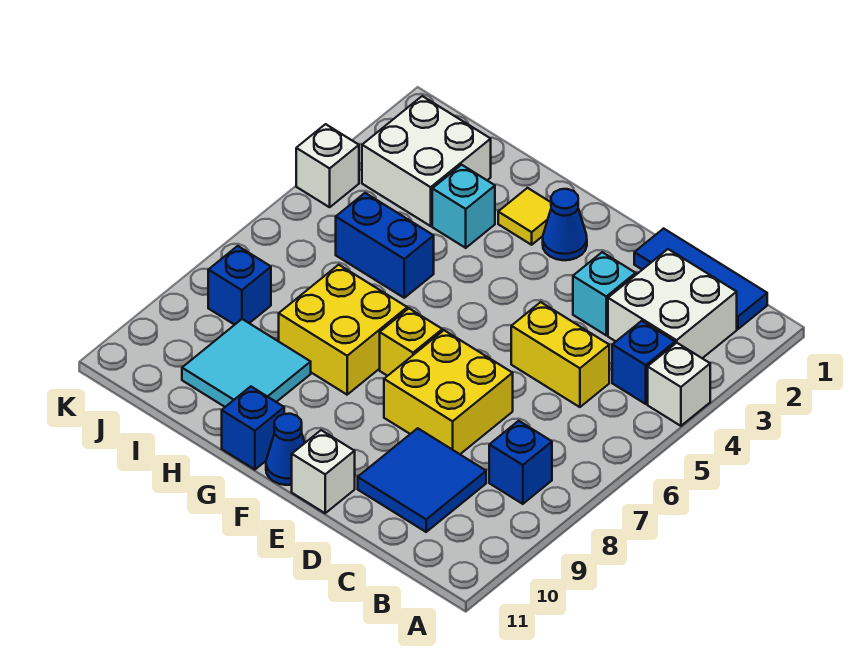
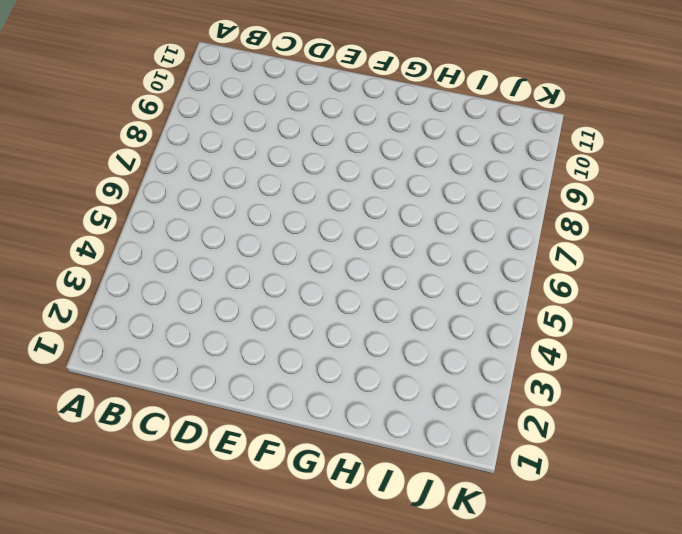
none -> white 1x1 brick [648,343,710,426]
none -> blue 1x3 tile [634,228,767,329]
none -> white 2x2 brick [608,249,737,358]

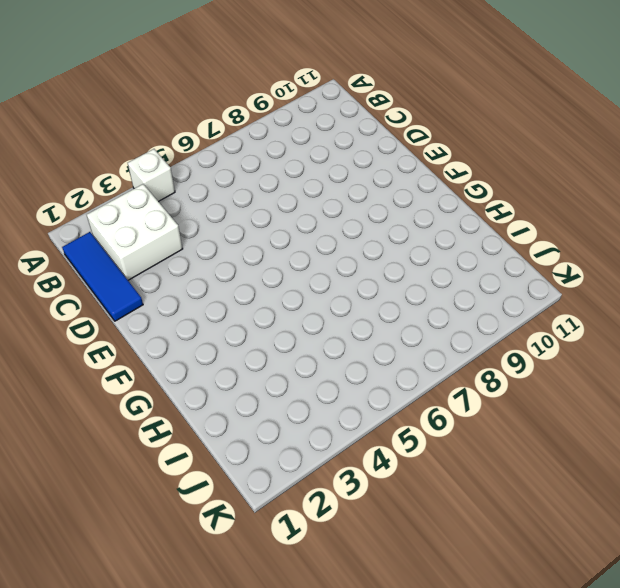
none -> blue 1x1 brick [612,321,675,404]
none -> blue 1x1 brick [489,421,552,504]
none -> yellow 1x2 brick [511,302,609,407]

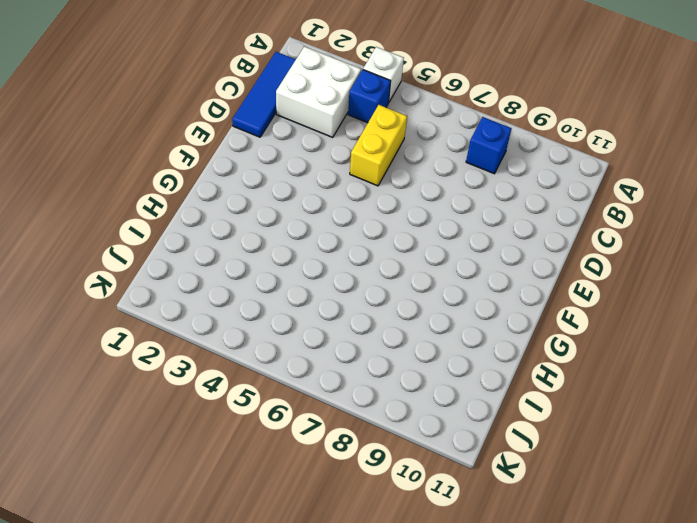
none -> blue 2x2 tile [358,428,486,532]
none -> cyan 1x1 brick [573,252,636,335]
none -> yellow 2x2 brick [384,330,513,454]

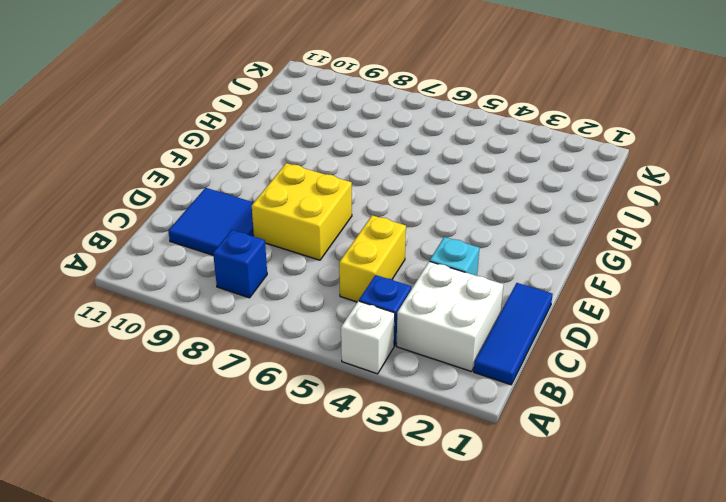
none -> white 1x1 brick [292,430,355,513]
none -> blue 1x1 cone [543,189,587,260]
none -> yellow 1x1 brick [380,309,442,376]

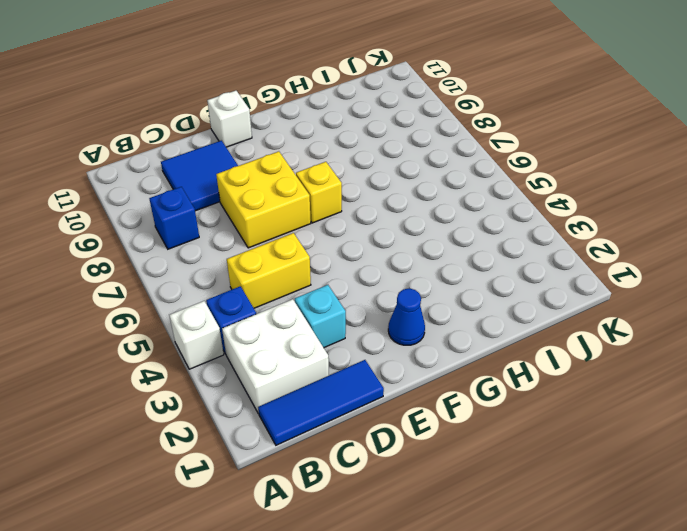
none -> blue 1x1 cone [266,414,305,485]
none -> yellow 1x1 tile [498,188,551,245]
none -> yellow 2x2 brick [279,265,407,395]

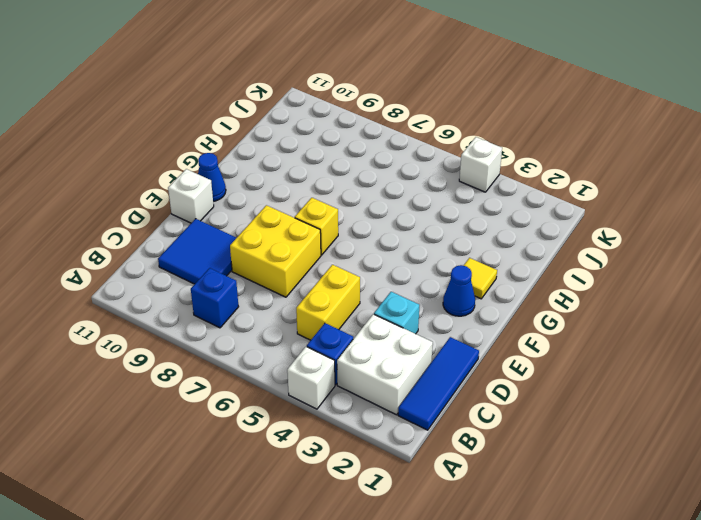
none -> yellow 2x2 brick [279,265,407,395]
none -> blue 1x1 brick [222,387,284,470]
none -> cyan 1x1 brick [432,165,495,248]

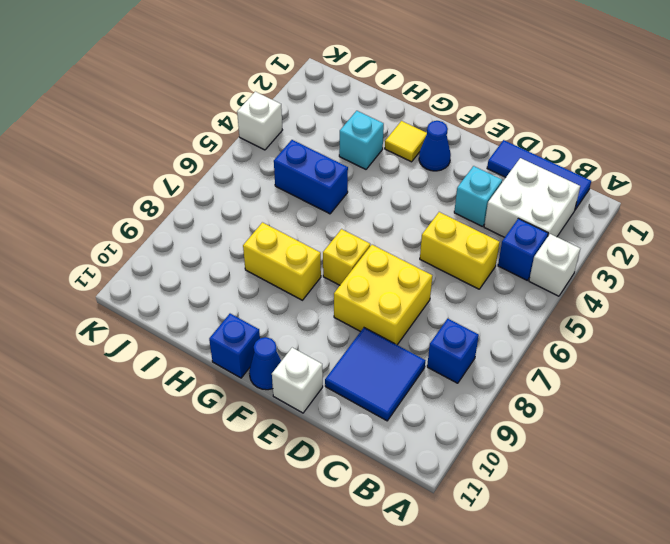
yellow 1x2 brick [243,222,321,300] -> yellow 2x2 brick [279,265,407,395]
none -> cyan 2x2 tile [182,319,311,407]
none -> white 2x2 brick [362,96,491,226]
none -> blue 1x1 brick [208,246,271,325]

